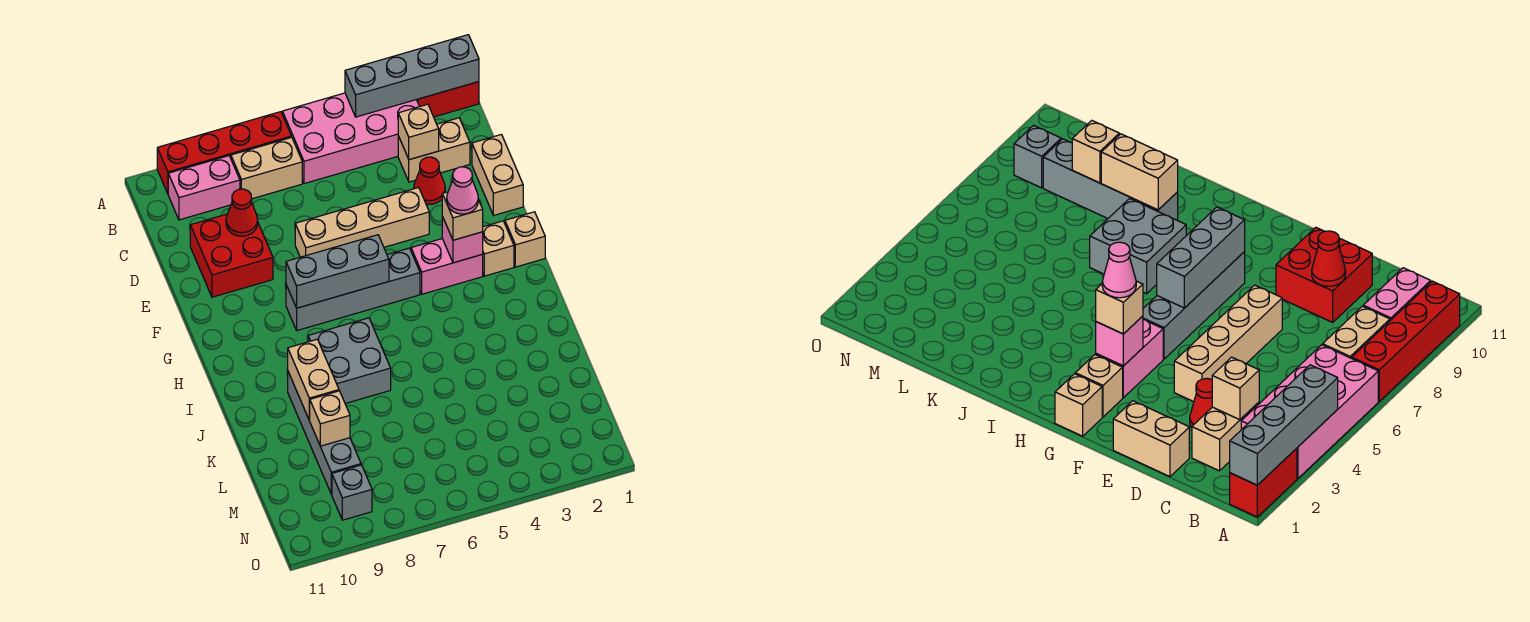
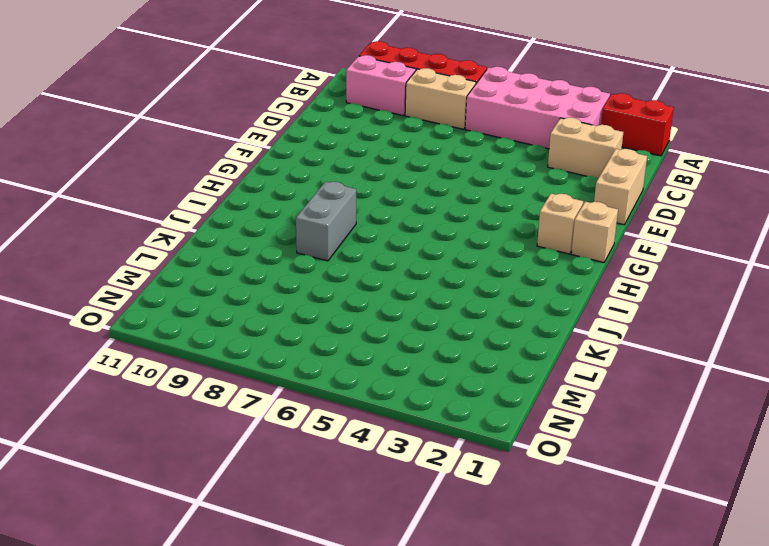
grey 1x2 brick [296,182,356,261] -> grey 2x2 brick [308,318,391,404]
none -> red 1x1 cone [414,157,445,204]
none -> red 2x2 brick [190,214,273,297]
none -> tan 1x4 brick [295,188,429,257]

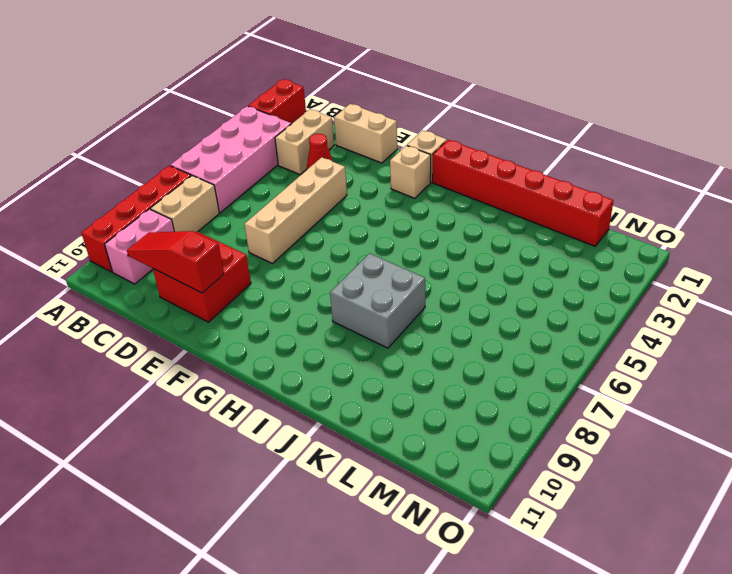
red 1x3 slope [127,231,224,293] -> none
red 1x6 brick [432,140,613,246] -> none
none -> pink 1x2 brick [411,239,483,294]
none -> grey 1x4 brick [286,248,420,331]
none -> grey 1x4 brick [287,372,361,494]

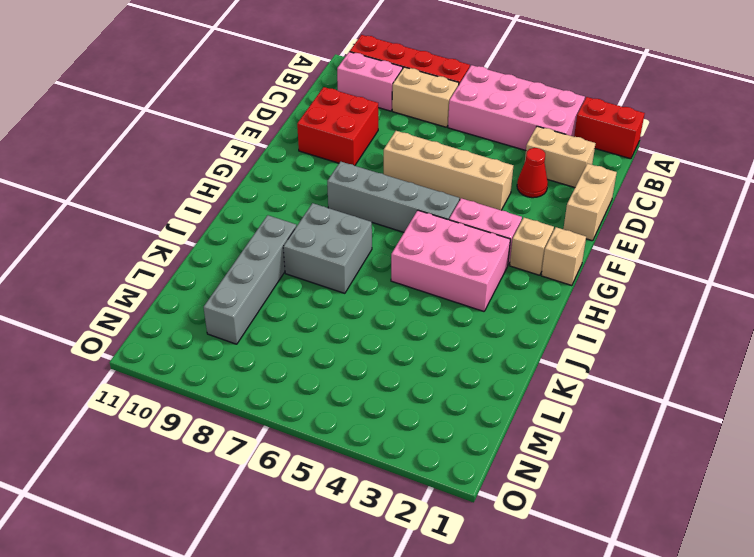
pink 2x3 brick [391,210,510,311] -> none
none -> grey 1x1 brick [332,465,372,520]
none -> grey 1x4 brick [345,35,479,117]
none -> tan 1x1 brick [398,104,439,160]

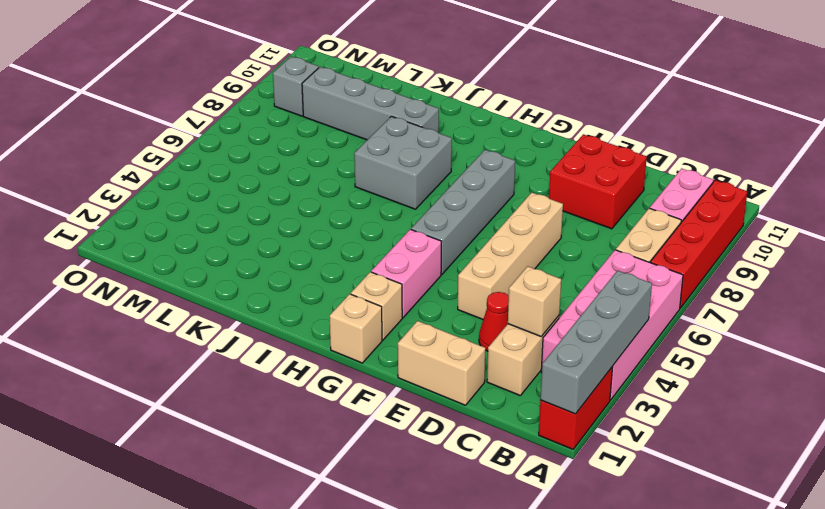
none -> red 1x1 cone [226,189,258,236]
none -> pink 1x1 brick [442,217,483,263]
none -> grey 1x3 brick [286,235,389,308]

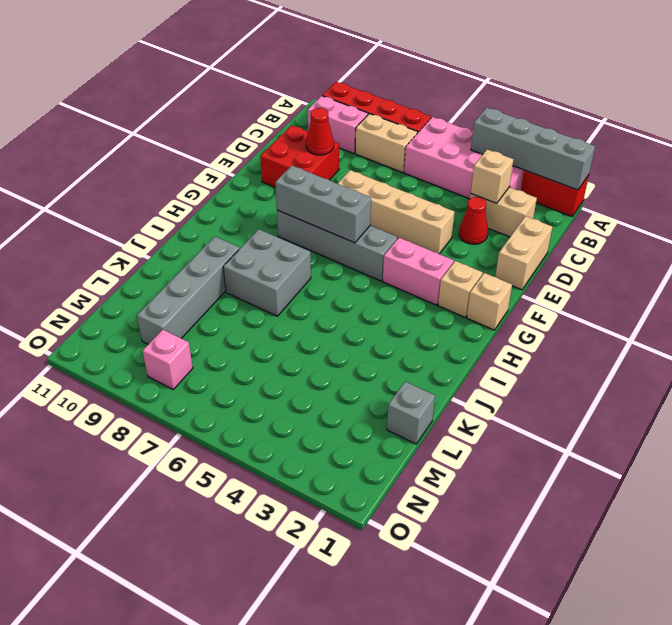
grey 1x1 brick [387,382,435,444] -> grey 1x1 brick moved to [332,465,372,520]
pink 1x1 brick [143,330,193,389] -> pink 1x1 brick moved to [442,217,483,263]
none -> tan 1x2 brick [288,339,339,420]
none -> tan 1x1 brick [310,391,350,446]
none -> tan 1x1 brick [442,192,483,240]

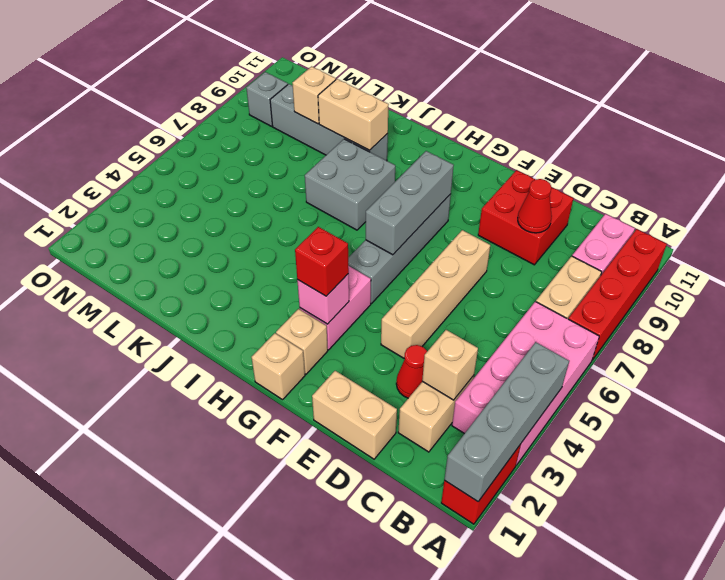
red 1x1 brick [295,227,349,296] -> tan 1x1 brick [442,192,483,240]
none -> pink 1x1 cone [447,167,478,214]

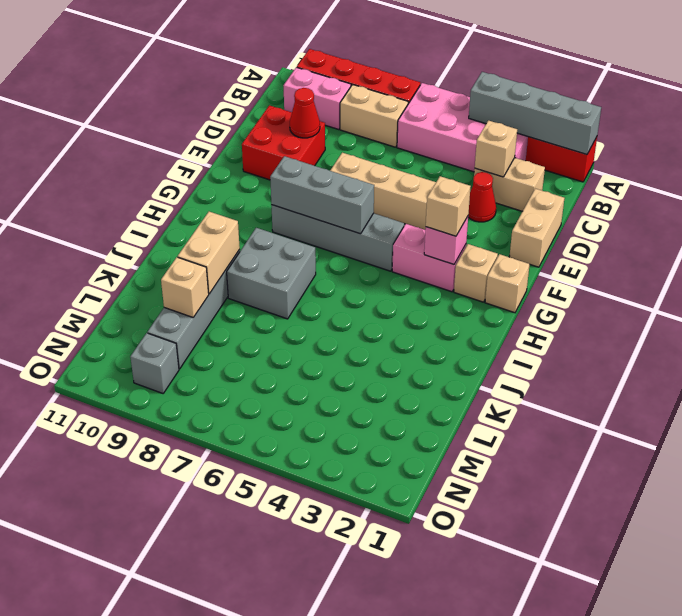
none -> pink 1x1 cone [447,167,478,214]

